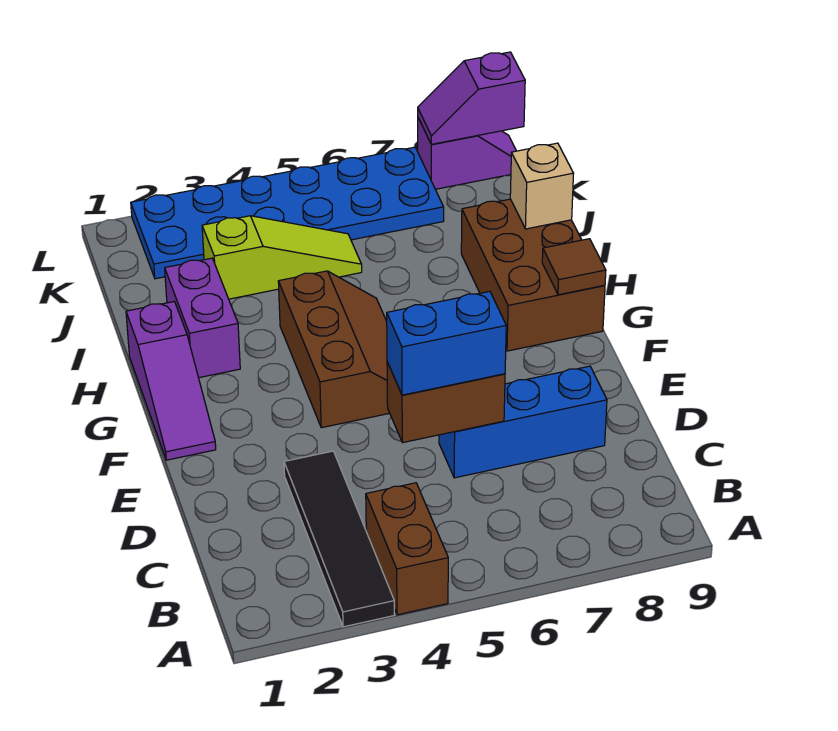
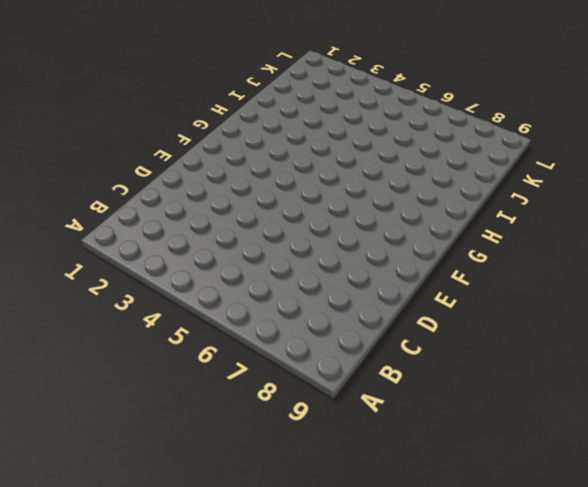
none -> black 1x4 tile [284,451,394,627]
none -> brown 1x2 brick [366,483,448,615]
none -> blue 1x3 brick [439,366,607,478]

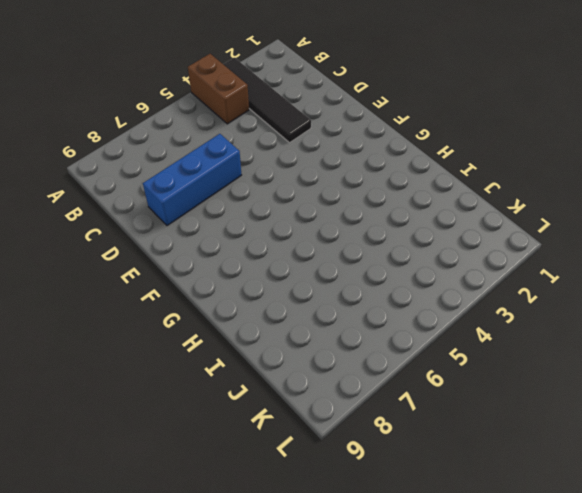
none -> purple 1x3 slope [126,302,216,460]
none -> brown 2x3 slope [278,271,389,428]
none -> brown 2x3 brick [461,199,605,351]

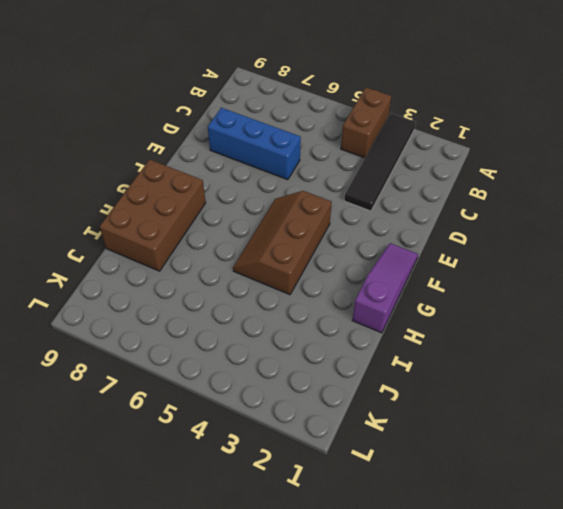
none -> purple 1x2 brick [165,258,240,378]
none -> lime 1x3 slope [202,216,362,299]
none -> blue 2x6 plate [131,147,444,279]

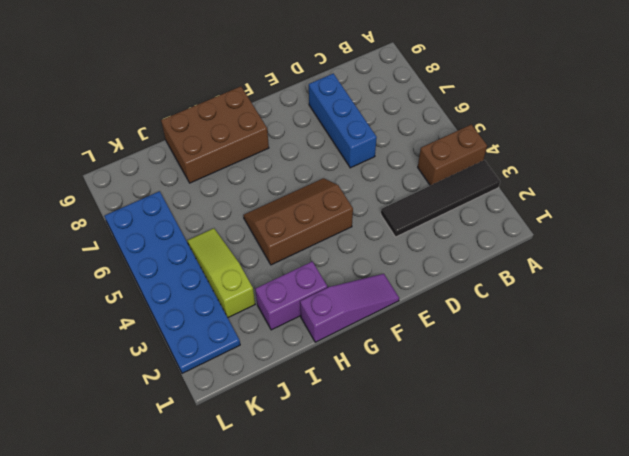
none -> purple 1x2 slope [418,118,516,189]
none -> brown 1x2 brick [387,362,505,443]
none -> brown 1x1 tile [542,239,606,295]

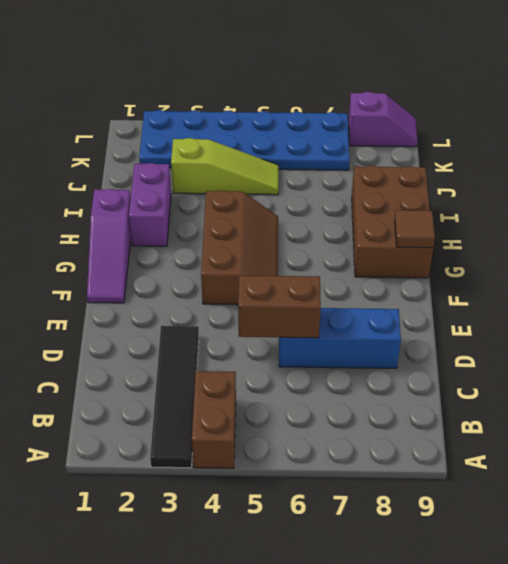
none -> tan 1x1 brick [510,143,574,229]
none -> purple 1x2 slope [418,52,525,144]
none -> blue 1x2 brick [387,292,506,395]

